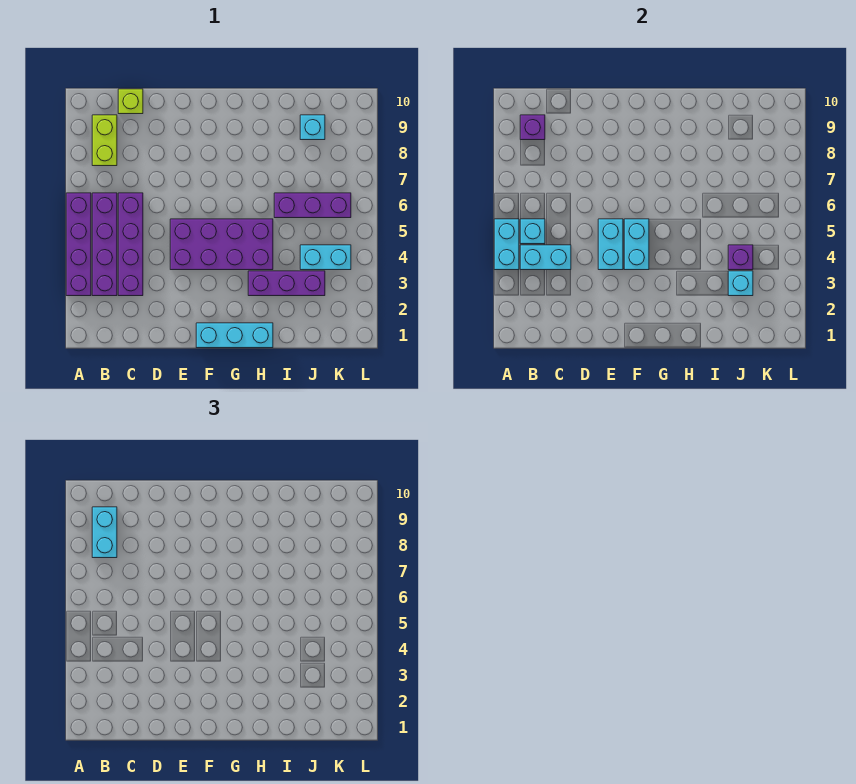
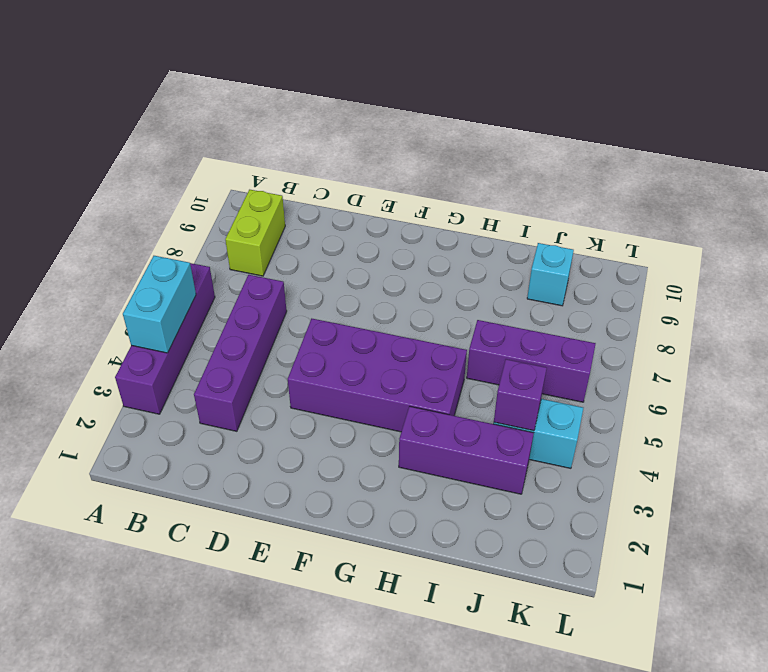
none -> purple 1x4 brick [92,193,117,296]
none -> lime 1x1 brick [118,89,143,114]
none -> cyan 1x3 brick [196,323,273,348]

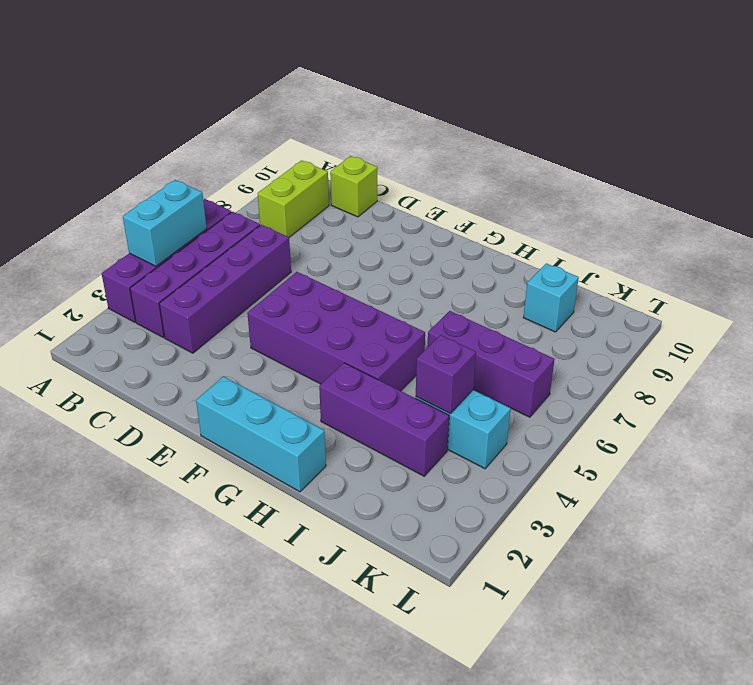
none -> cyan 1x2 brick [520,245,571,270]
none -> cyan 1x1 brick [520,219,545,244]
none -> purple 1x1 brick [520,115,545,140]

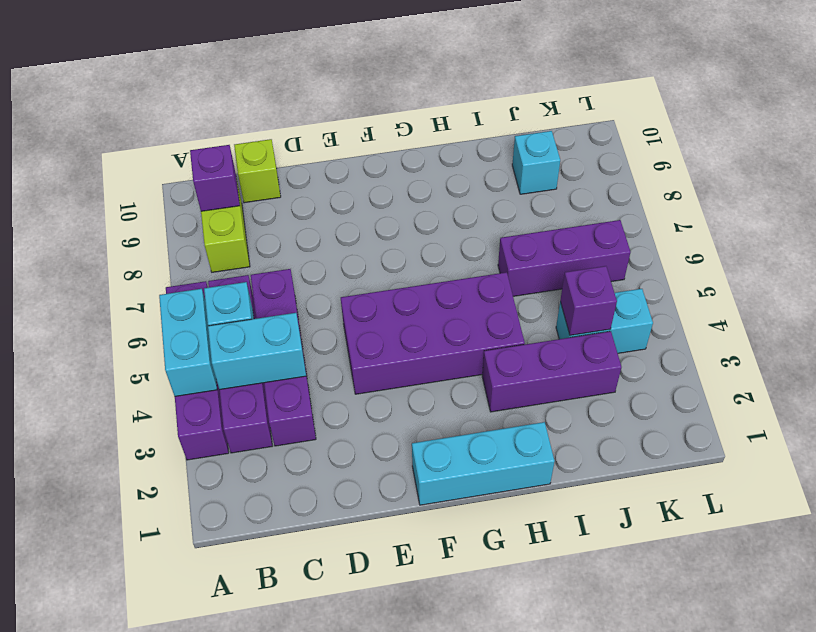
none -> cyan 1x2 brick [598,219,623,270]
none -> cyan 1x2 brick [624,219,649,270]
none -> cyan 1x1 brick [728,271,753,296]

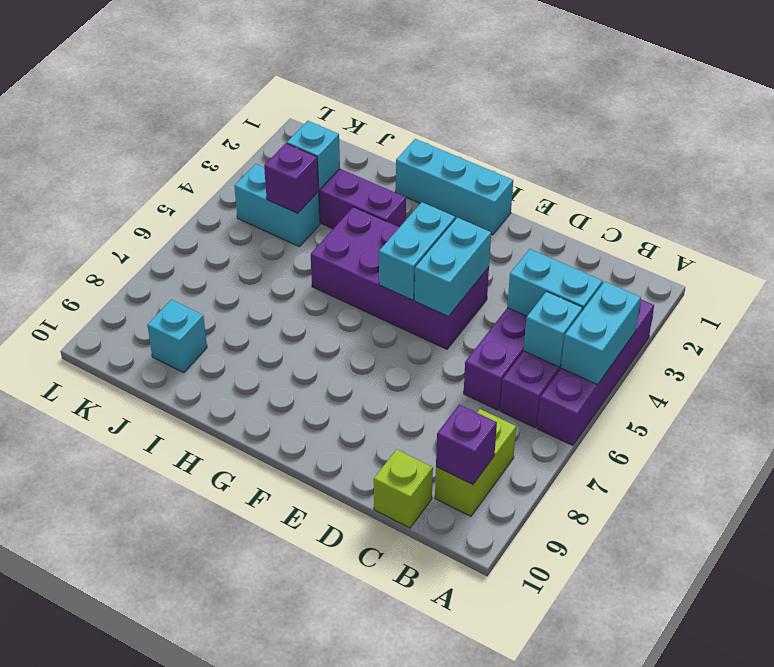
none -> purple 1x3 brick [274,193,351,218]
none -> cyan 1x2 brick [92,507,117,558]

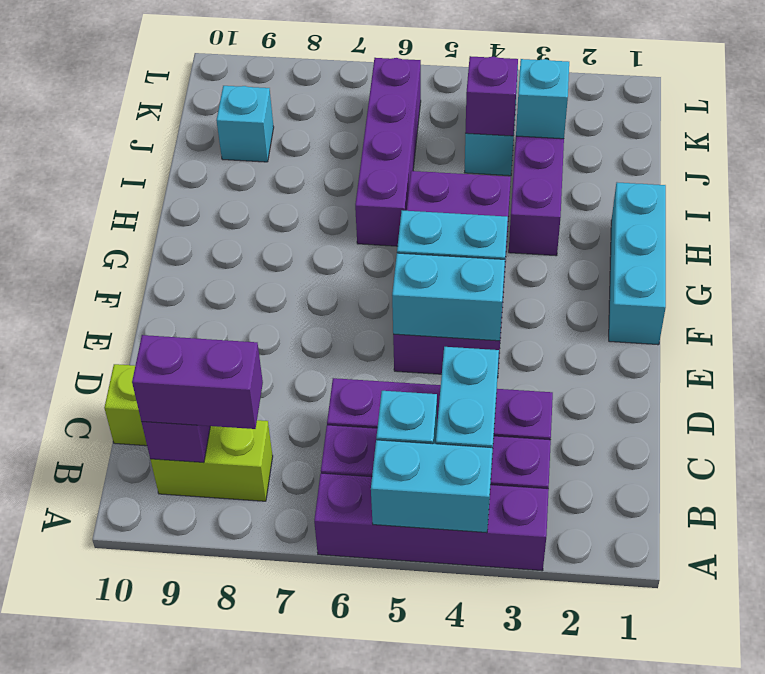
purple 1x2 brick [132,335,263,429] -> cyan 1x2 brick [92,507,117,558]
purple 1x4 brick [355,58,421,246] -> purple 1x3 brick [274,193,351,218]

